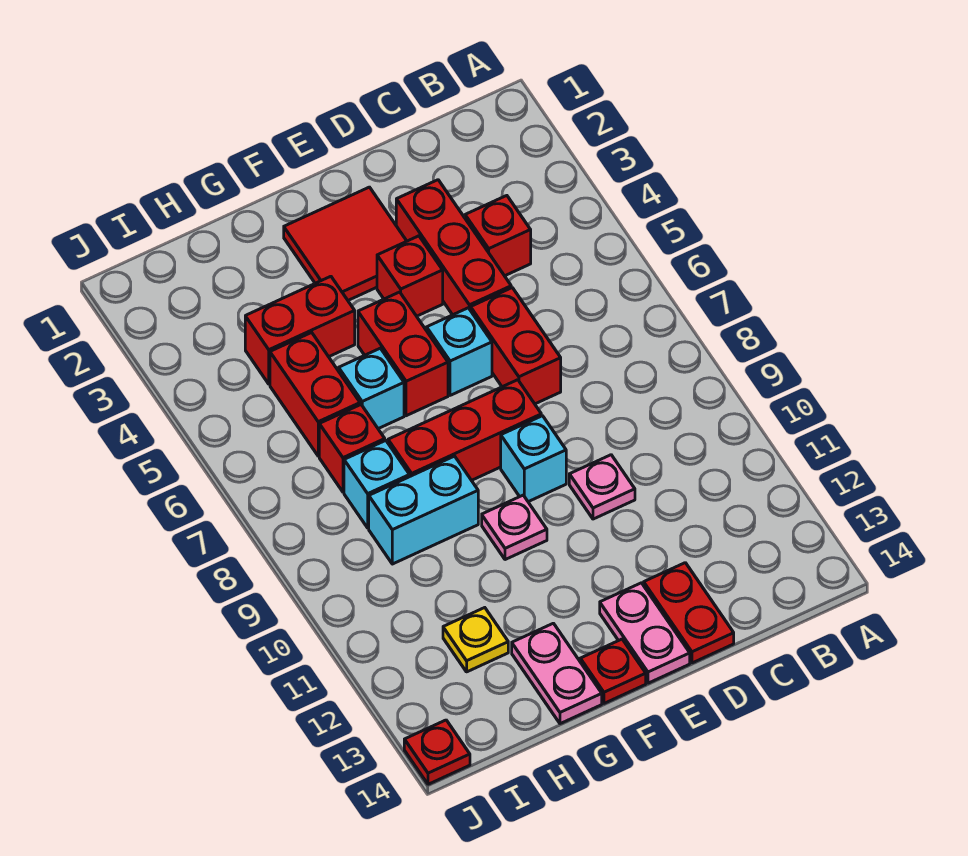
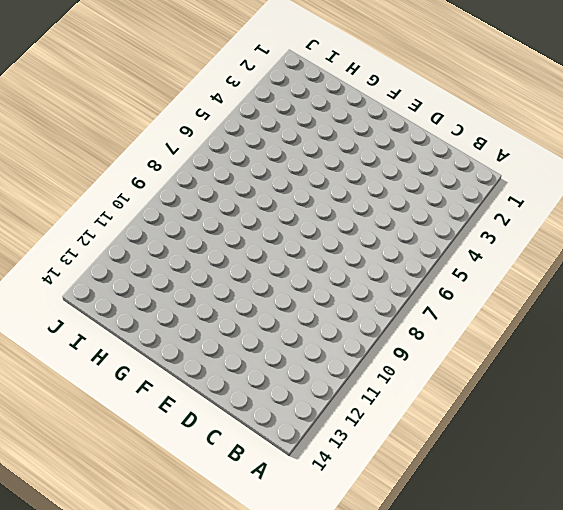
none -> red 1x1 brick [465,196,531,276]
none -> red 1x3 brick [396,180,511,315]
none -> red 1x2 brick [471,288,561,404]

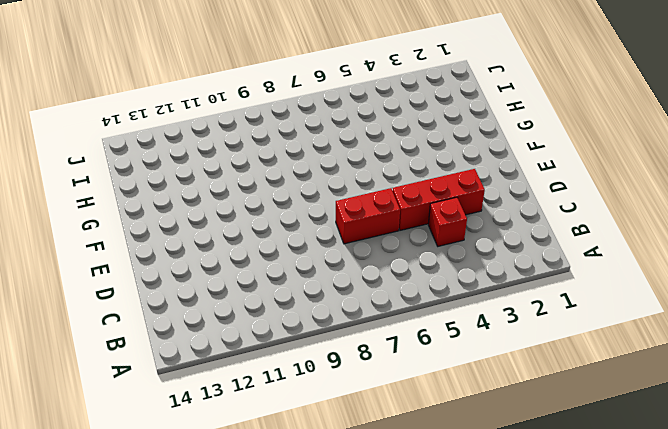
none -> pink 1x1 plate [569,455,635,519]
none -> red 1x2 plate [644,563,734,663]
none -> red 2x2 tile [284,187,406,300]

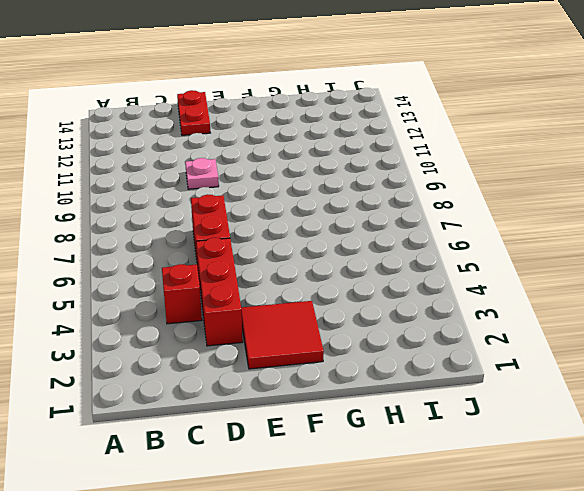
none -> red 1x1 brick [377,236,443,316]
none -> cyan 1x1 brick [427,308,492,395]
none -> red 1x3 brick [388,380,541,480]

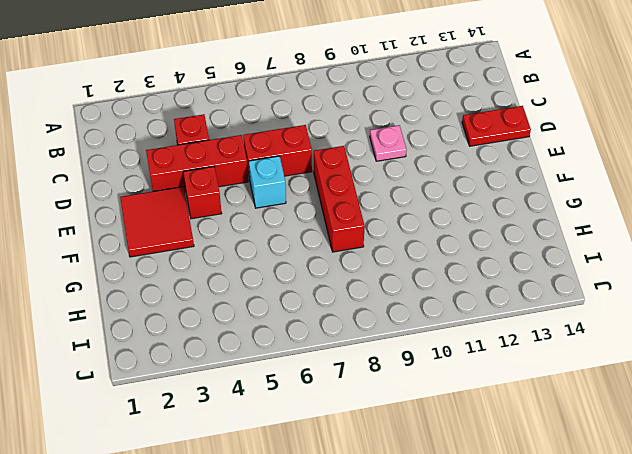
none -> cyan 1x1 brick [501,416,566,502]
none -> pink 1x2 plate [600,583,690,683]
none -> red 1x2 brick [358,292,448,416]

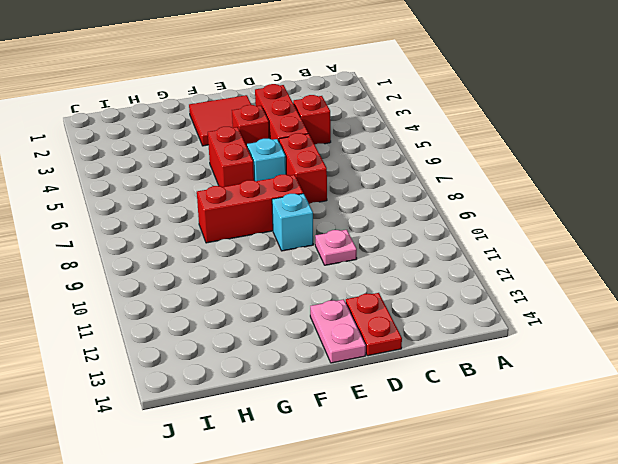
none -> pink 1x1 plate [482,495,547,560]
none -> red 1x1 plate [580,639,646,703]
none -> red 1x2 brick [245,276,355,384]

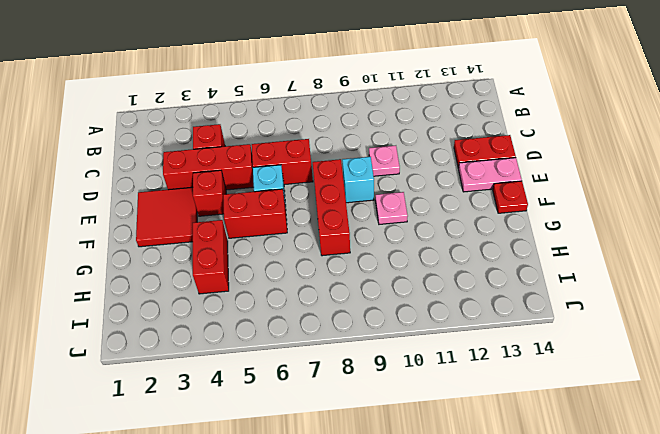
none -> cyan 1x1 brick [339,348,404,429]
none -> cyan 1x2 brick [369,456,478,564]
none -> pink 1x2 plate [512,623,602,724]

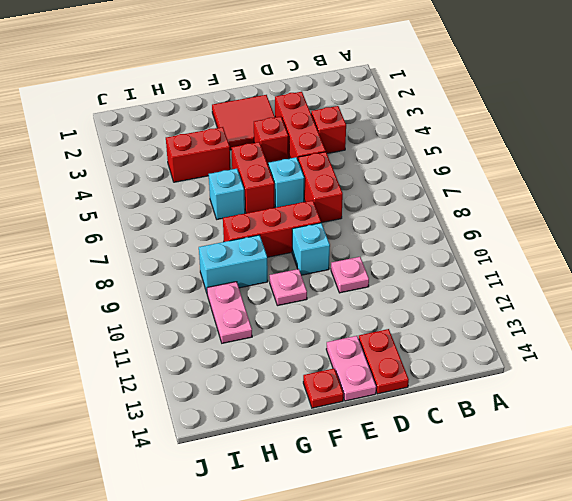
pink 1x2 plate [207,282,252,343] -> pink 1x2 plate moved to [512,623,602,724]
none -> red 1x2 brick [270,333,360,456]
none -> red 1x1 brick [319,405,385,492]
none -> cyan 1x1 brick [344,441,410,528]

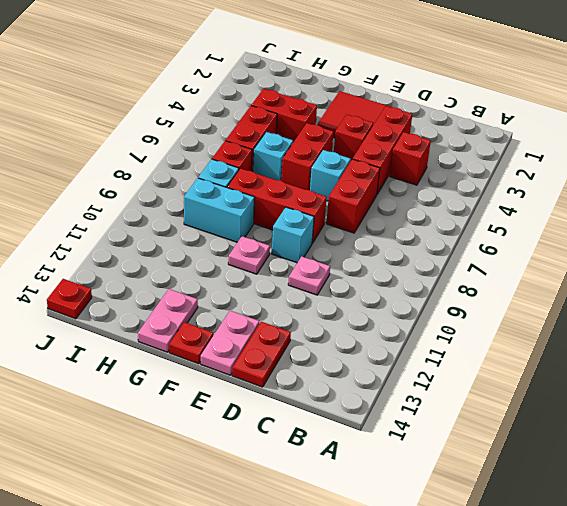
none -> yellow 1x1 plate [443,608,508,672]

